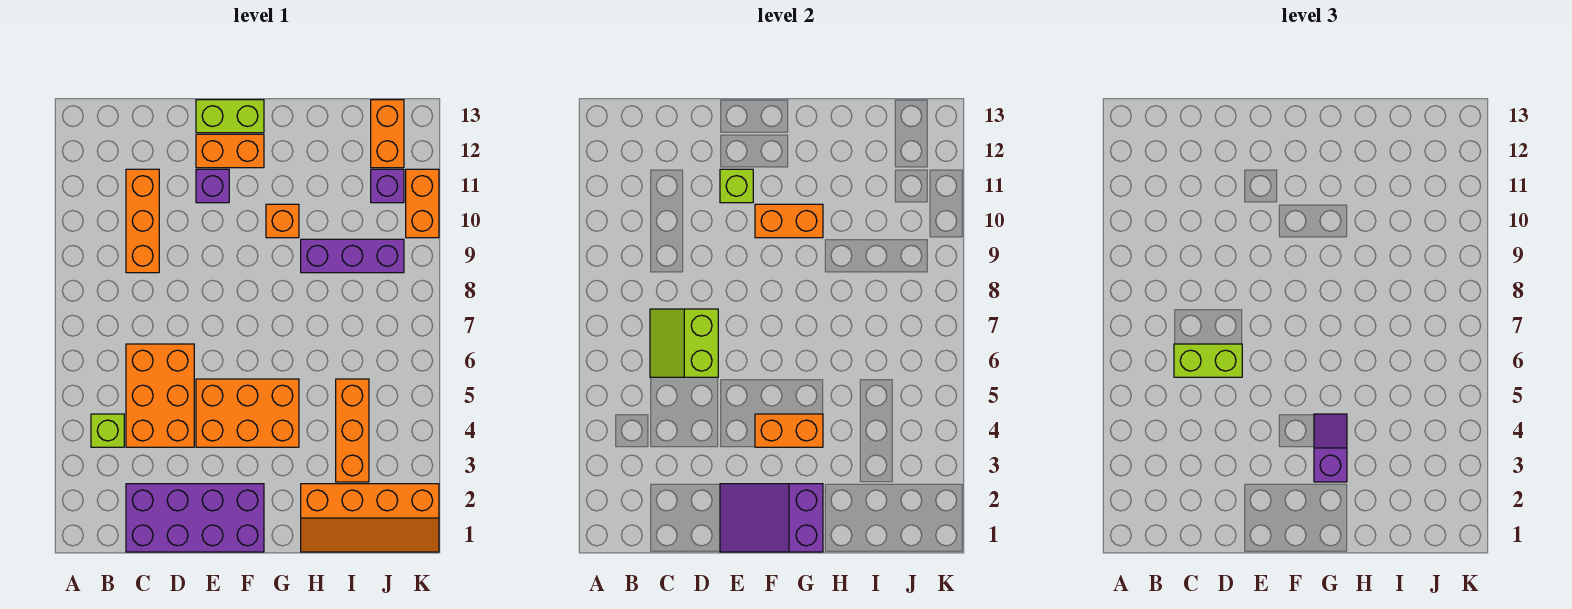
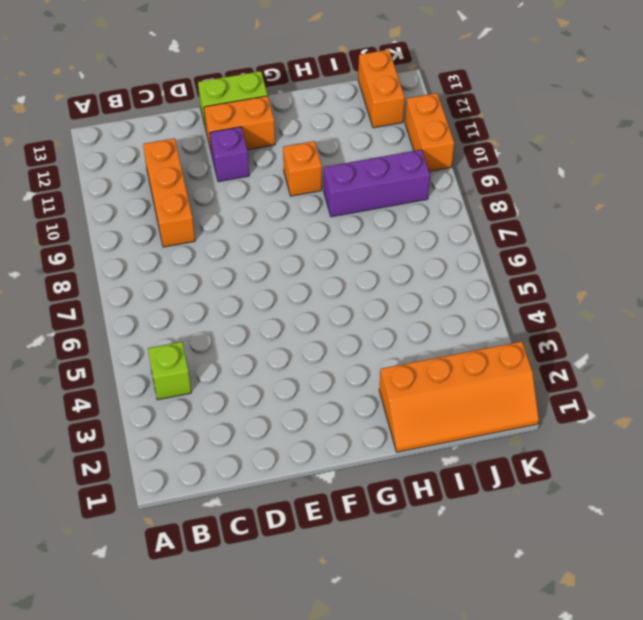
none -> purple 2x4 brick [126,484,264,552]
none -> orange 2x3 brick [126,344,194,447]
none -> orange 2x3 brick [196,379,299,447]

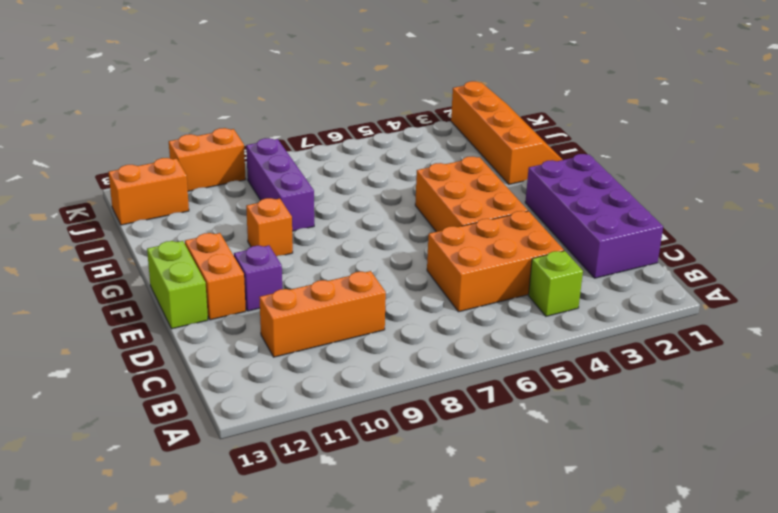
none -> orange 1x3 brick [336,379,369,482]
none -> purple 1x1 brick [371,169,404,203]
none -> lime 2x2 slope [650,309,718,377]

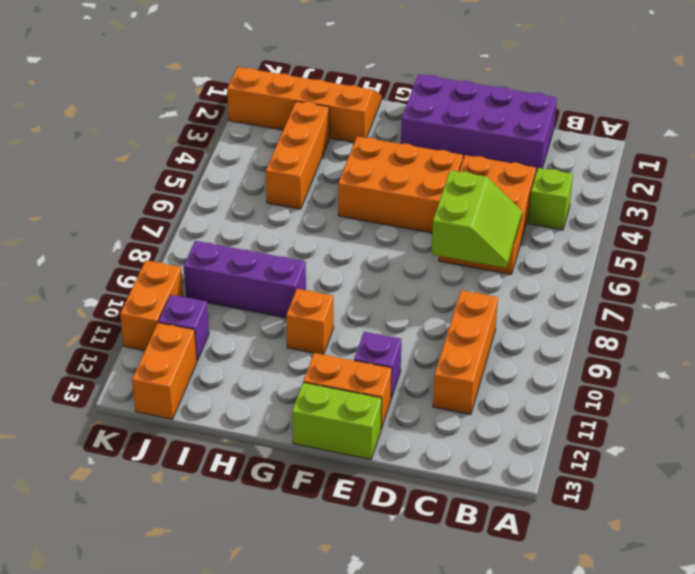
none -> purple 2x3 slope [720,484,823,552]
none -> lime 1x1 brick [720,169,753,203]
none -> orange 1x2 brick [755,414,823,447]

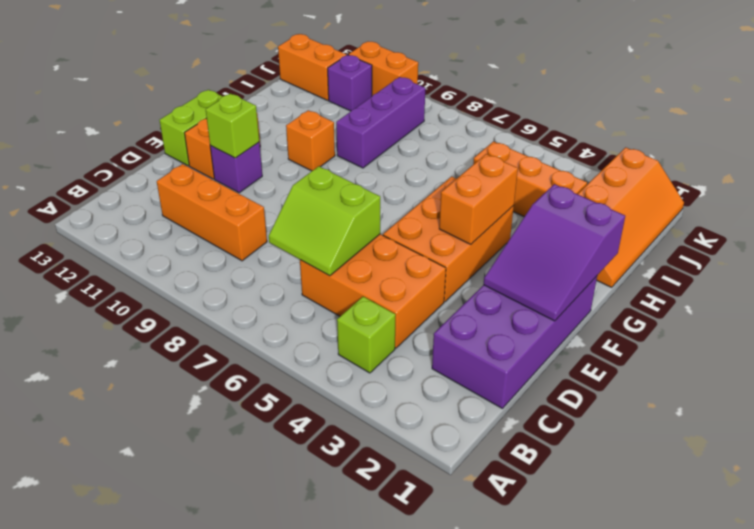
none -> orange 1x2 brick [755,204,823,238]
none -> lime 1x2 brick [1174,344,1242,377]
none -> purple 1x2 slope [1314,414,1347,482]

